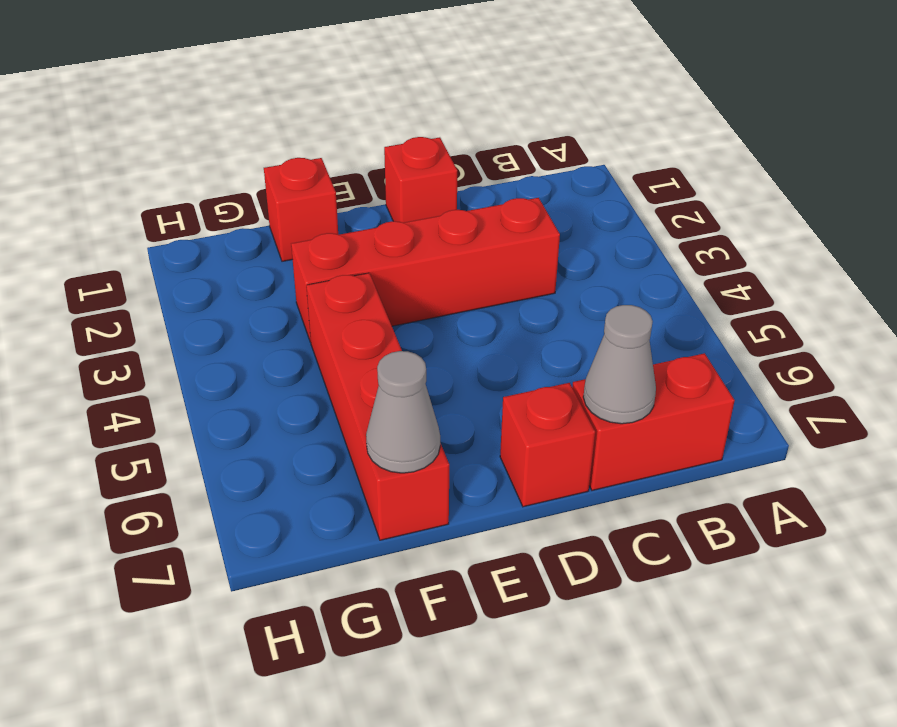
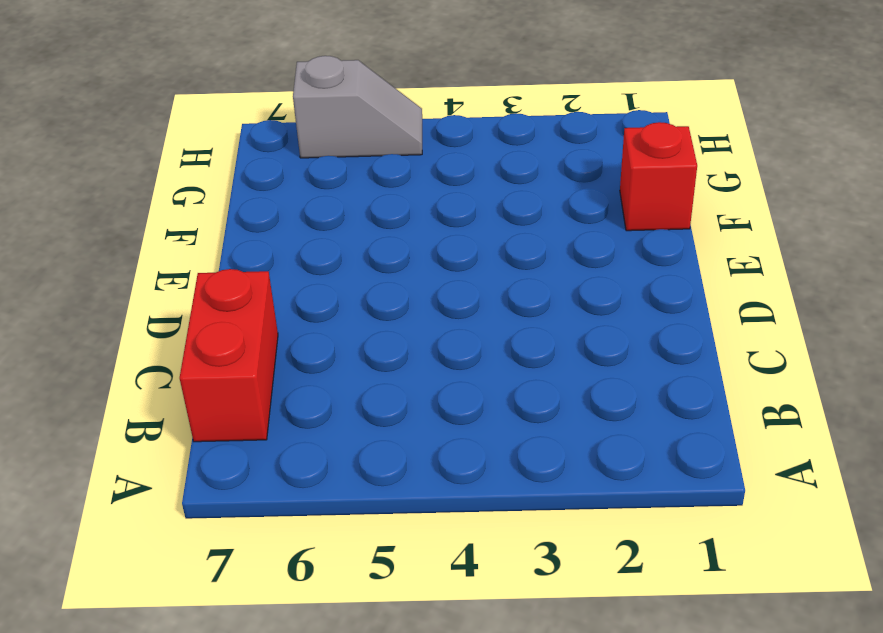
grey 1x2 slope [293,56,422,158] -> none
none -> red 1x4 brick [291,198,560,342]
none -> red 1x1 brick [384,137,457,223]

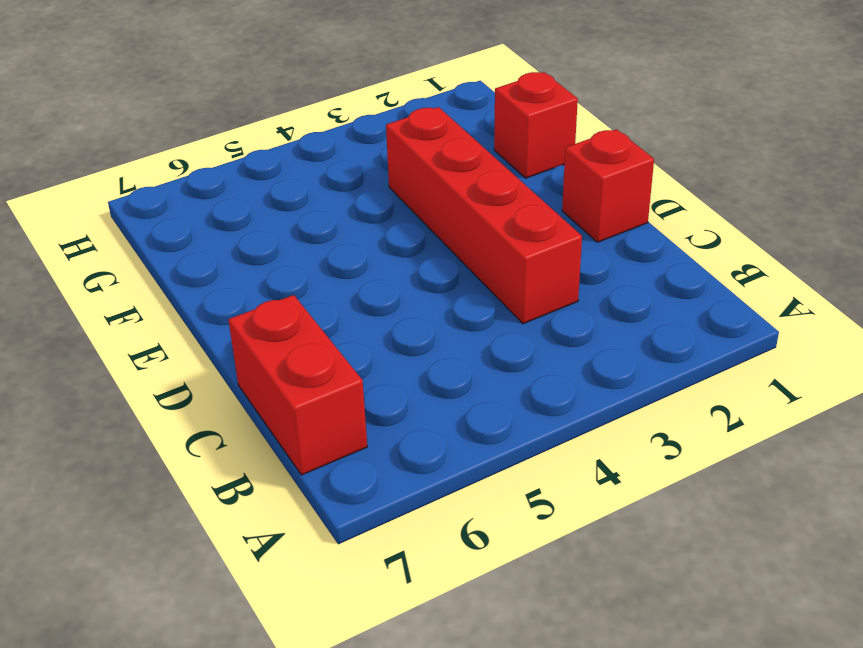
none -> red 1x1 brick [500,383,595,507]
none -> red 1x4 brick [306,273,449,540]

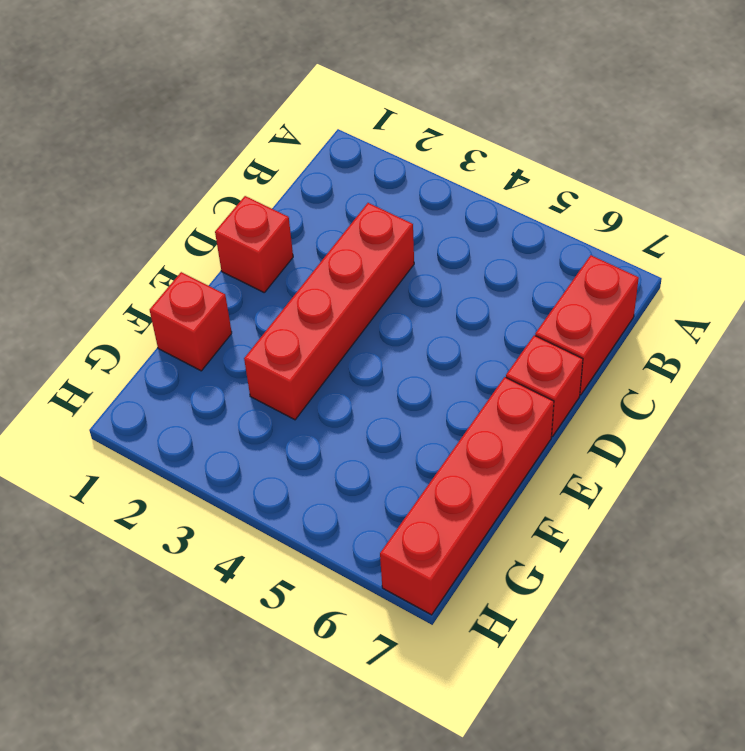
red 1x4 brick [380,377,554,615] -> red 1x4 brick turned to [306,273,449,540]
none -> grey 1x1 cone [583,305,656,424]
none -> grey 1x1 cone [366,351,440,473]

